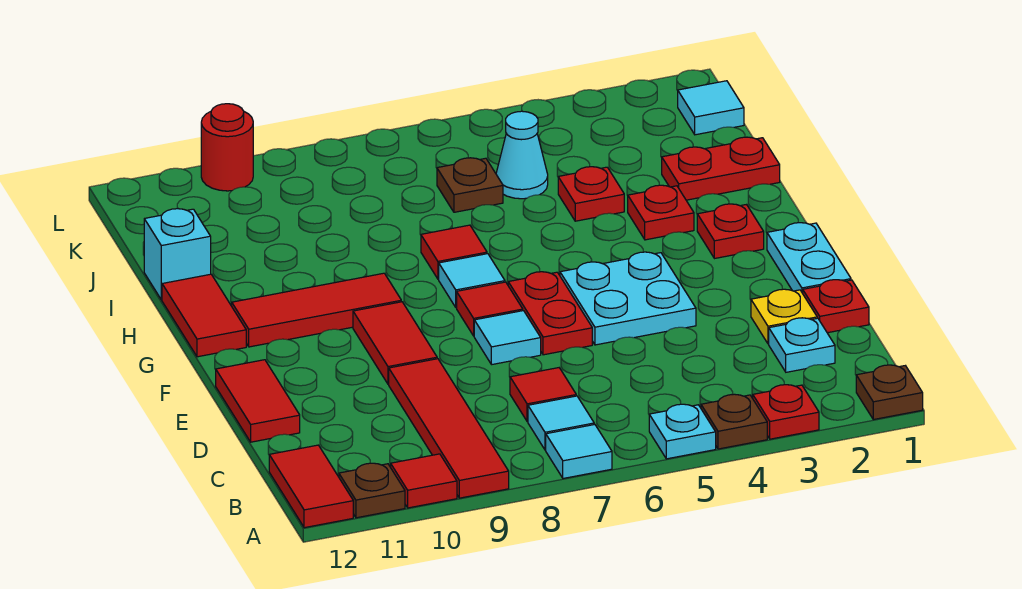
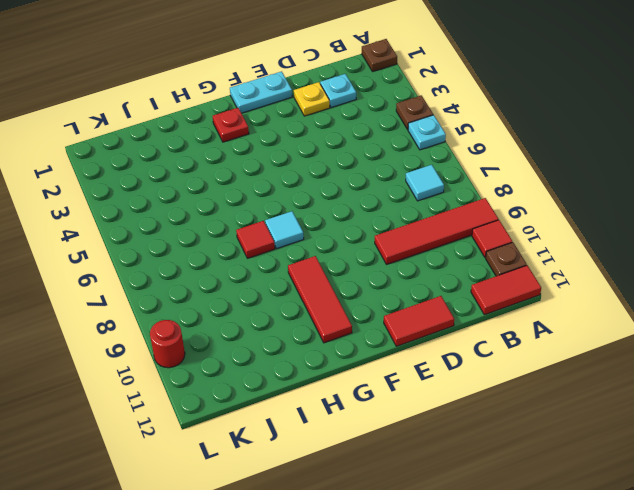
none -> red 1x1 plate [753,385,819,439]
none -> cyan 1x1 tile [546,424,612,478]
none -> red 1x1 tile [510,368,576,422]
none -> red 1x1 plate [803,280,869,333]

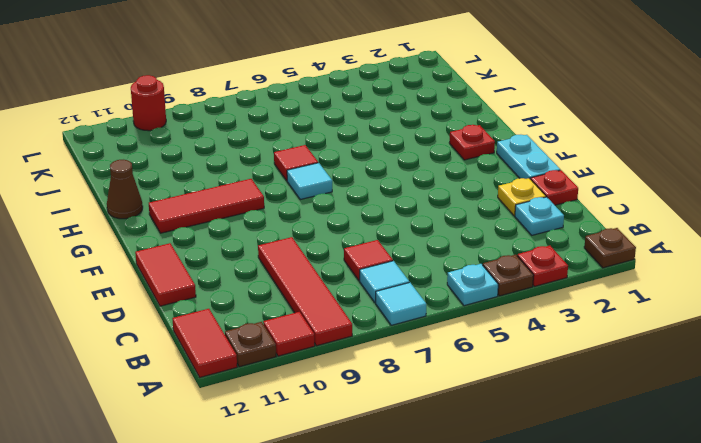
brown 1x1 cone [107,160,143,219] -> red 1x2 tile [162,274,246,357]
none -> cyan 2x2 plate [560,252,696,345]
none -> red 1x2 plate [508,272,592,355]
none -> cyan 1x1 tile [474,311,541,365]
none -> red 1x2 tile [353,302,437,384]

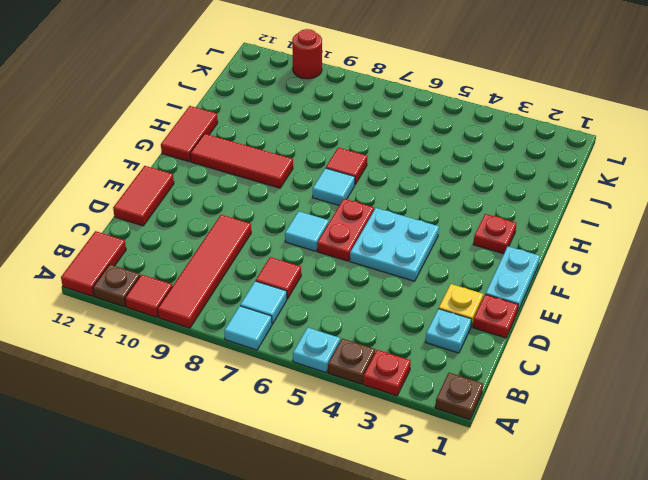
none -> red 1x2 tile [353,302,437,384]
none -> red 1x1 tile [457,282,523,336]
none -> red 1x1 plate [628,185,694,240]
none -> red 1x2 plate [662,137,780,200]

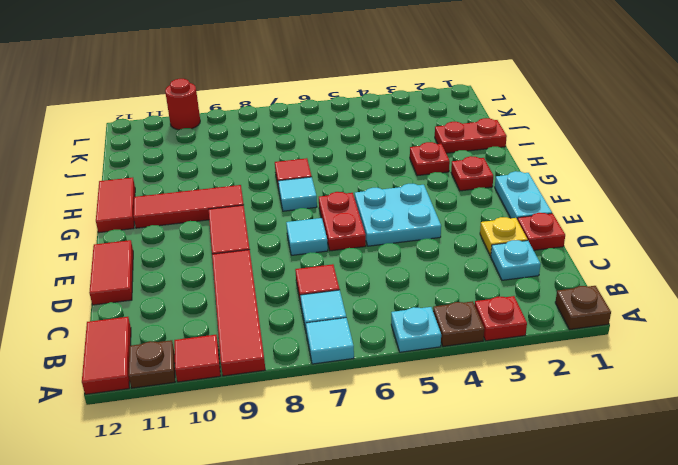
none -> red 1x1 tile [457,282,523,336]
none -> red 1x1 plate [558,167,624,221]
none -> cyan 1x1 brick [144,209,211,300]
none -> cyan 1x1 cone [496,111,548,199]

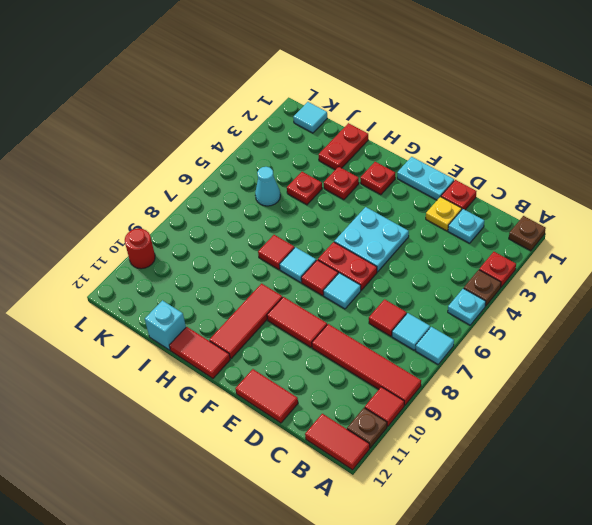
none -> brown 1x1 plate [437,158,503,212]

